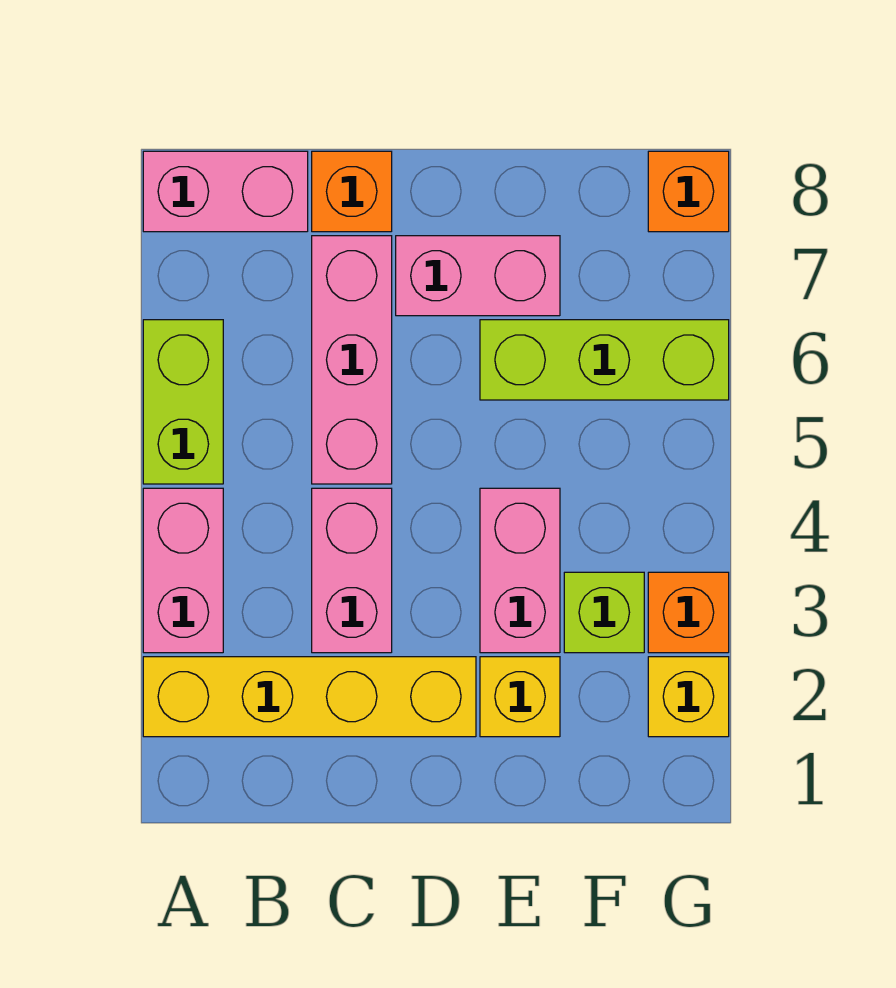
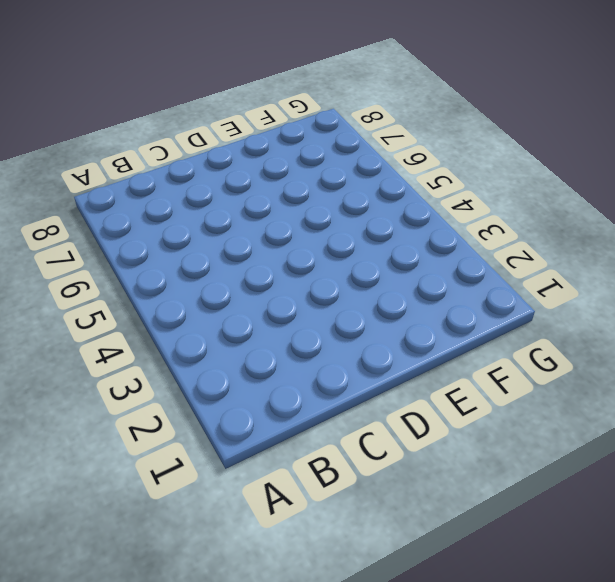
none -> yellow 1x4 brick [143,657,476,737]
none -> pink 1x2 brick [143,488,223,653]
none -> lime 1x2 brick [143,320,223,484]

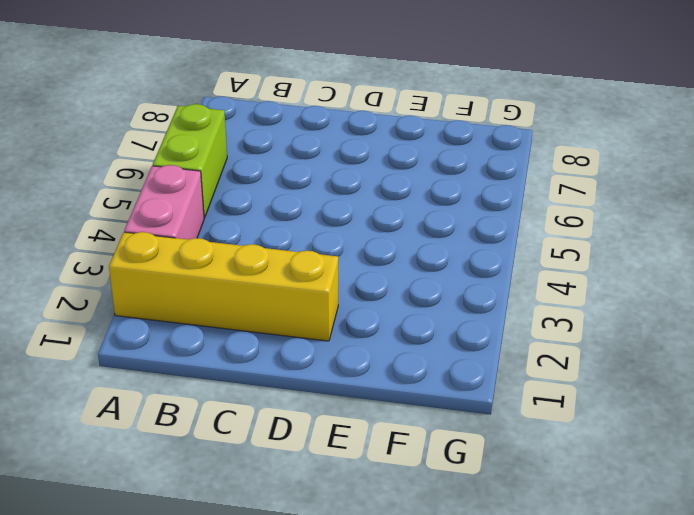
none -> pink 1x2 brick [143,151,308,232]
none -> pink 1x2 brick [312,488,392,653]
none -> pink 1x3 brick [312,236,392,484]

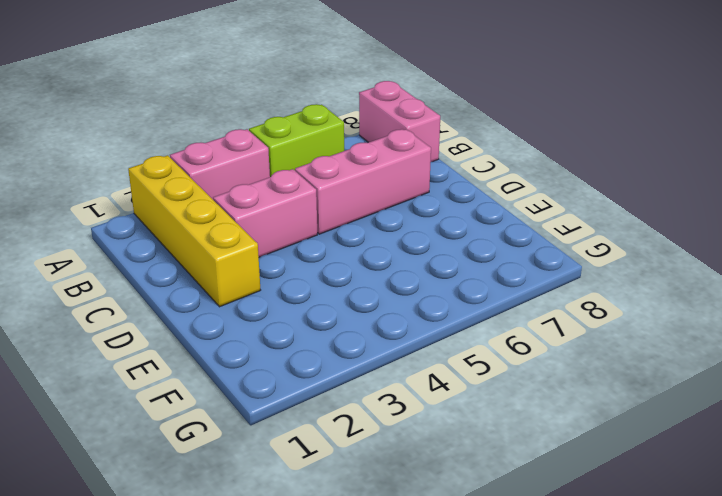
none -> orange 1x1 brick [312,151,392,232]
none -> pink 1x2 brick [396,236,560,316]
none -> yellow 1x1 brick [480,657,560,737]

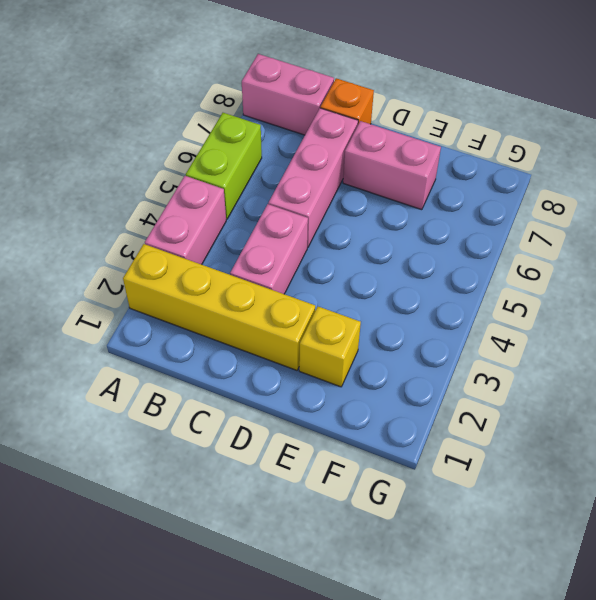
none -> pink 1x2 brick [480,488,560,653]
none -> lime 1x3 brick [480,320,729,400]
none -> lime 1x1 brick [564,572,644,653]

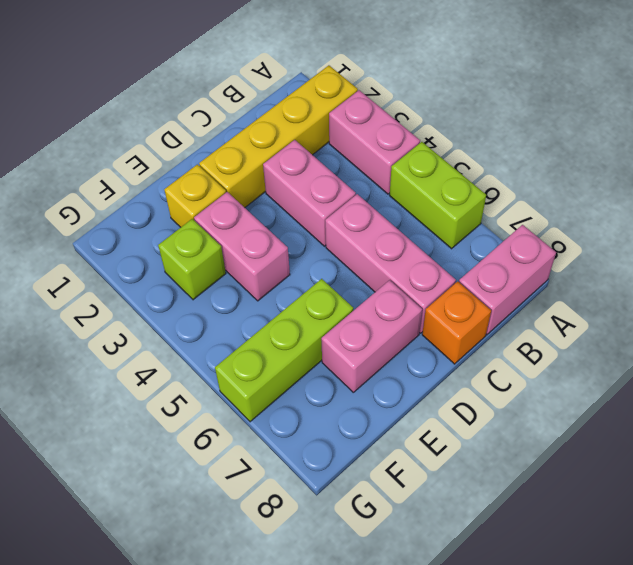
none -> yellow 1x1 brick [648,657,729,737]
none -> orange 1x1 brick [648,572,729,653]
none -> orange 1x1 brick [648,151,729,232]

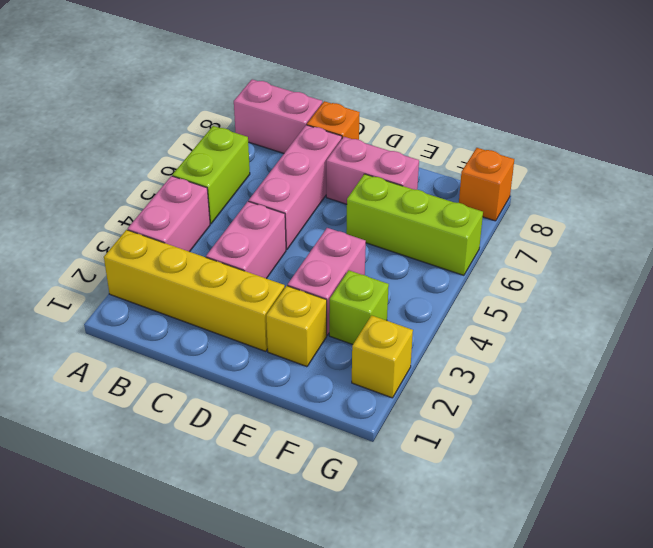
none -> orange 1x1 brick [648,572,729,653]

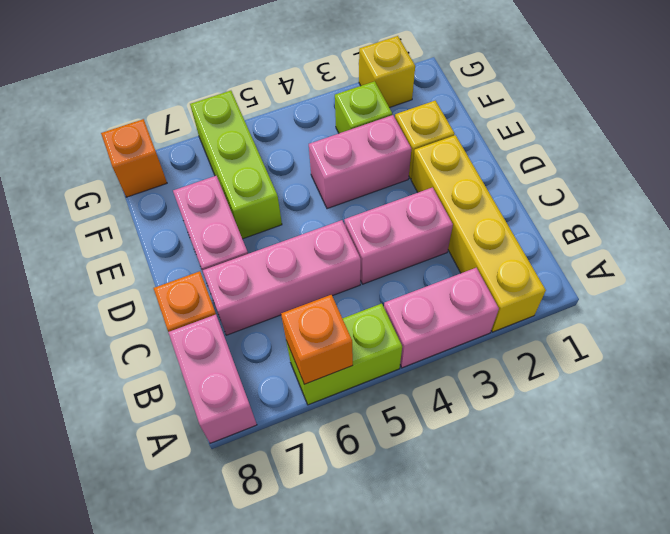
orange 1x1 brick [281,295,353,384] -> orange 1x1 brick moved to [648,572,729,653]

